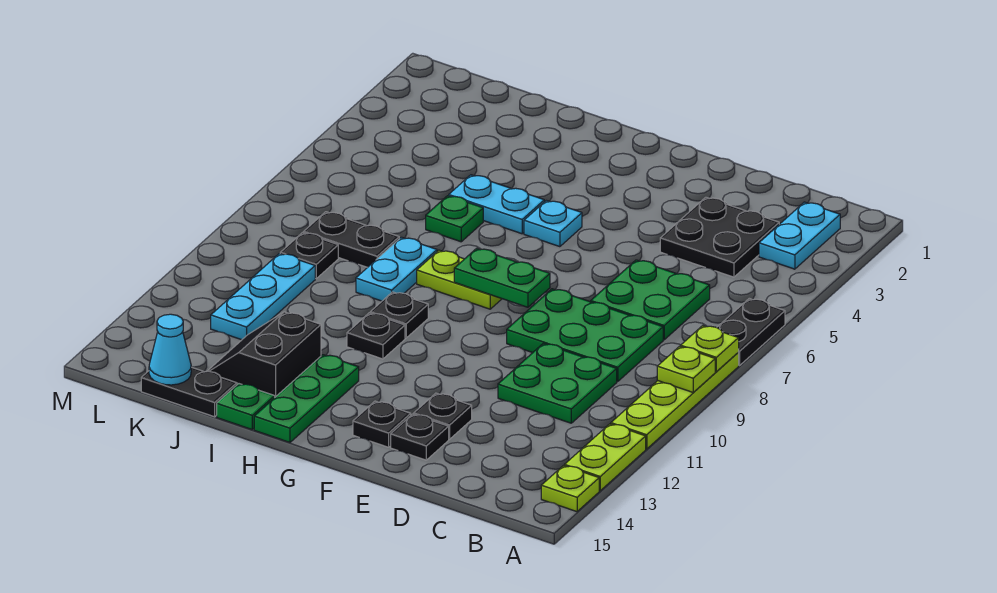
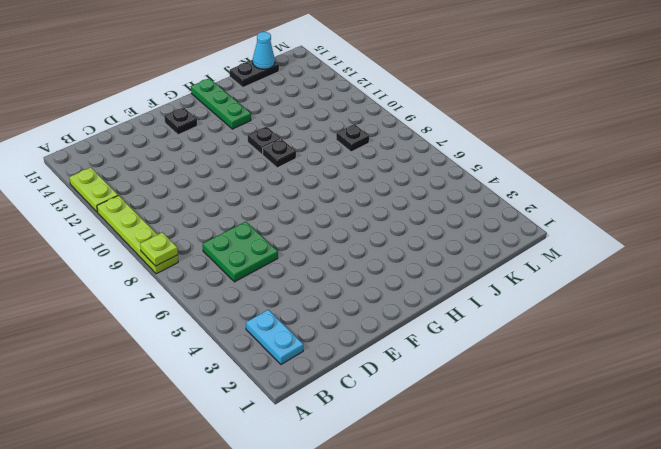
none -> black 1x2 plate [717,298,785,365]
none -> lime 1x1 plate [541,466,599,512]
none -> black 2x2 plate [660,197,779,277]
none -> green 2x3 plate [507,289,663,382]

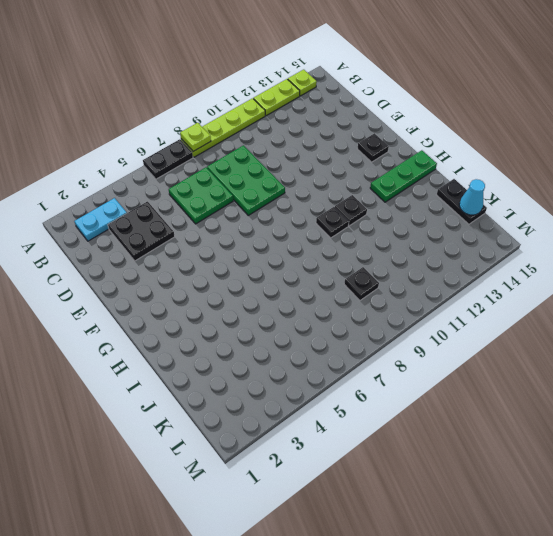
none -> green 2x2 plate [498,343,617,423]
none -> black 1x1 plate [414,393,472,439]
none -> black 1x1 plate [391,414,449,460]
none -> cyan 1x1 plate [524,200,582,247]

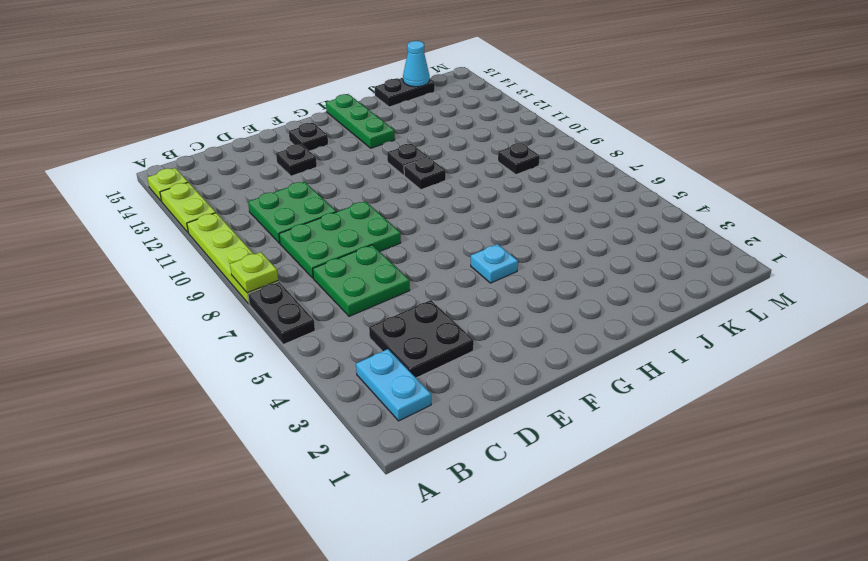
none -> black 1x1 plate [391,414,449,460]
none -> lime 1x2 plate [417,250,502,309]
none -> cyan 1x2 plate [449,175,544,234]
none -> green 1x1 plate [426,196,483,242]

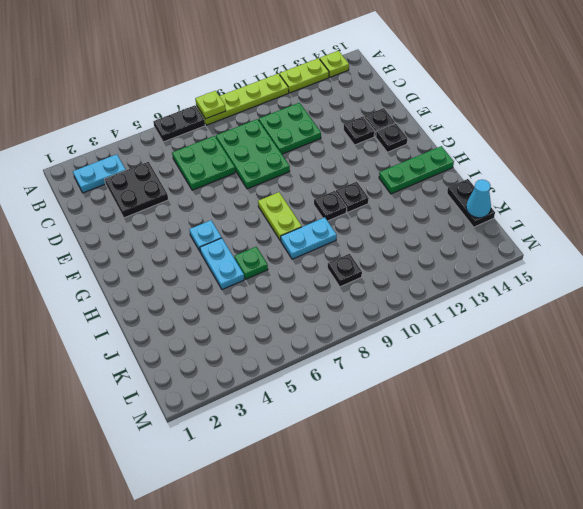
none -> black 2x2 slope [207,312,321,397]
none -> green 1x1 plate [217,384,275,429]
none -> black 1x2 plate [304,212,399,267]
none -> cyan 1x3 plate [211,253,315,340]

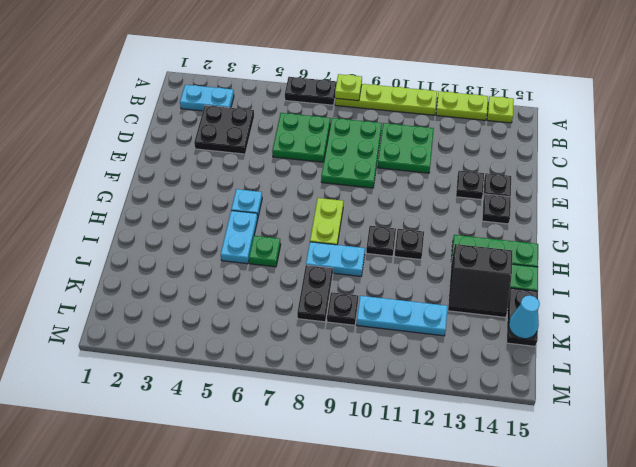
none -> lime 1x1 plate [657,346,715,392]
none -> green 1x2 plate [454,248,550,307]

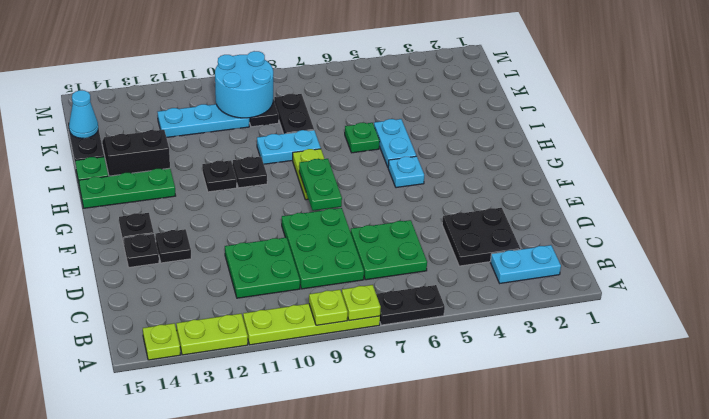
cyan 2x2 round brick [215,51,273,118] -> none

